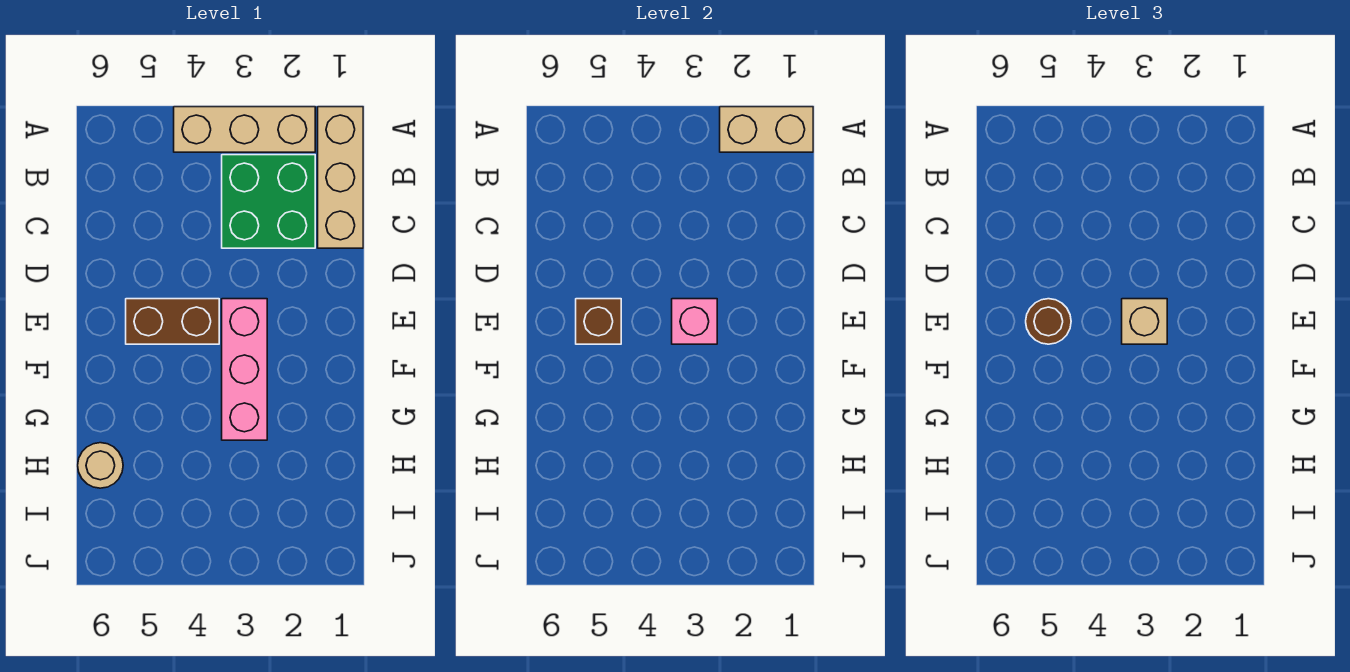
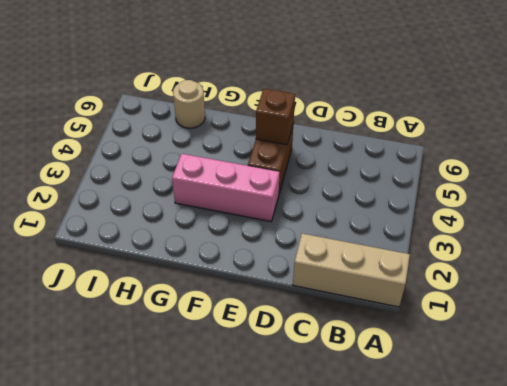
none -> tan 1x3 brick [174,107,315,152]
none -> green 2x2 brick [222,155,315,248]

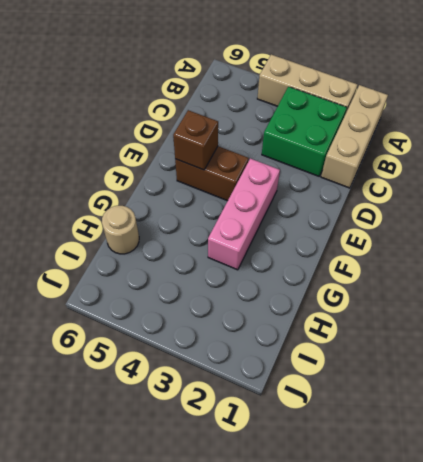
none -> tan 1x2 brick [720,107,813,152]
none -> pink 1x1 brick [672,299,717,344]

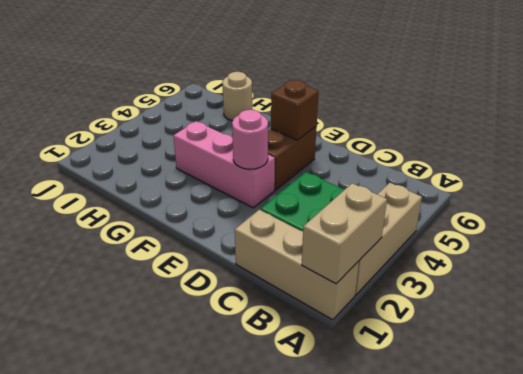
pink 1x1 round brick [232,110,268,169] -> pink 1x1 brick [672,299,717,344]
none -> tan 1x1 brick [1122,299,1167,344]
none -> brown 1x1 round brick [1026,299,1071,344]

